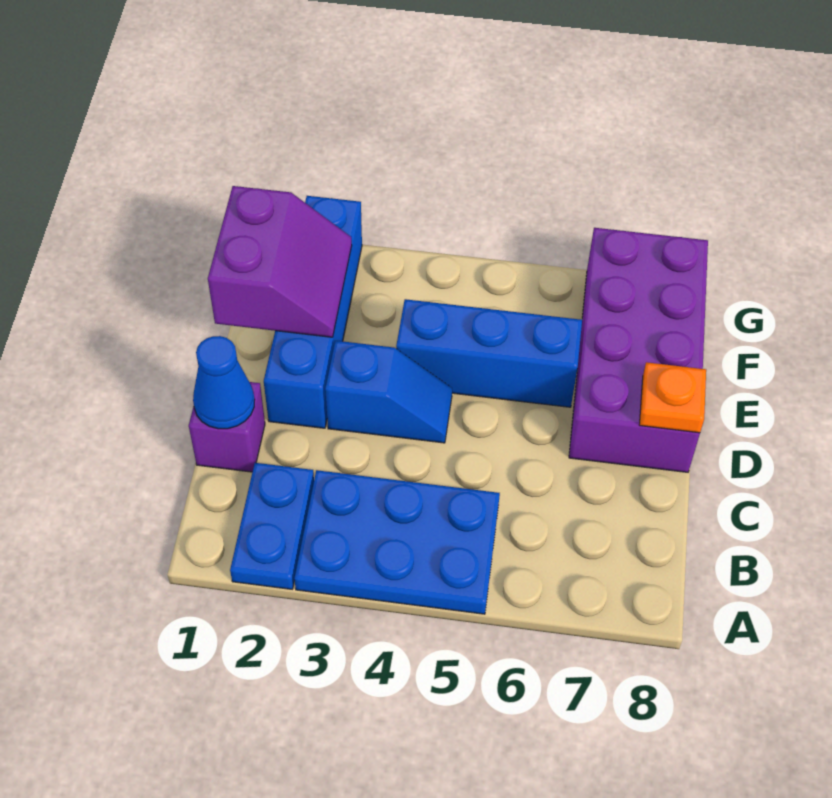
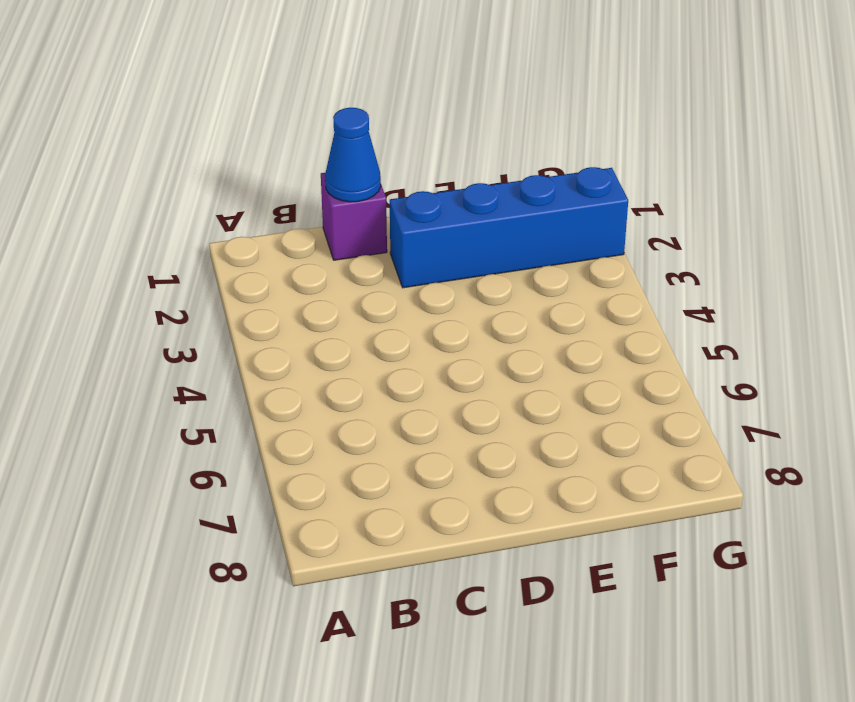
none -> blue 1x2 plate [230,463,314,589]
none -> blue 2x3 plate [294,470,500,614]

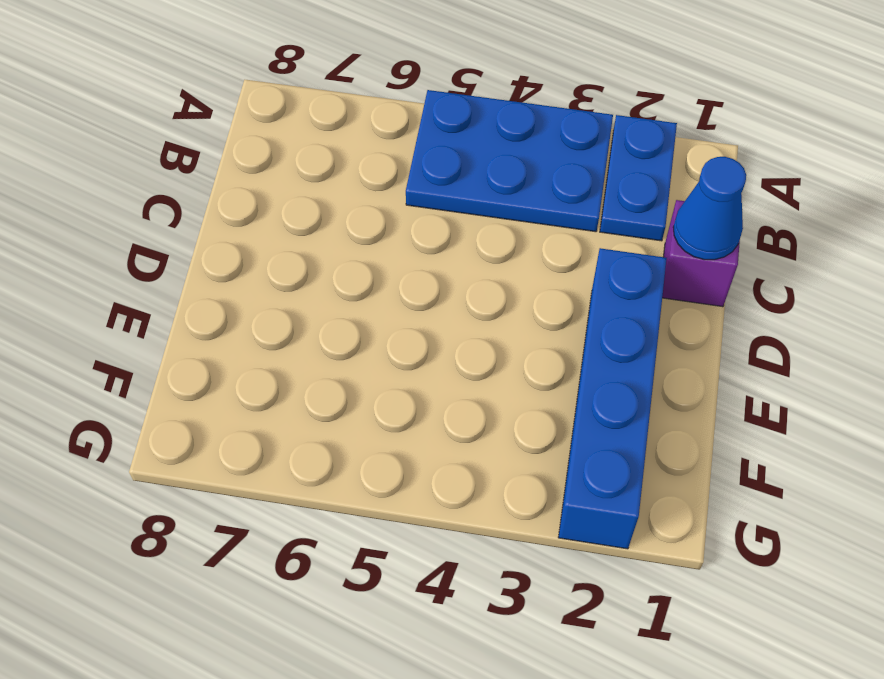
none -> blue 1x2 slope [325,341,452,443]
none -> purple 2x4 brick [569,228,708,472]

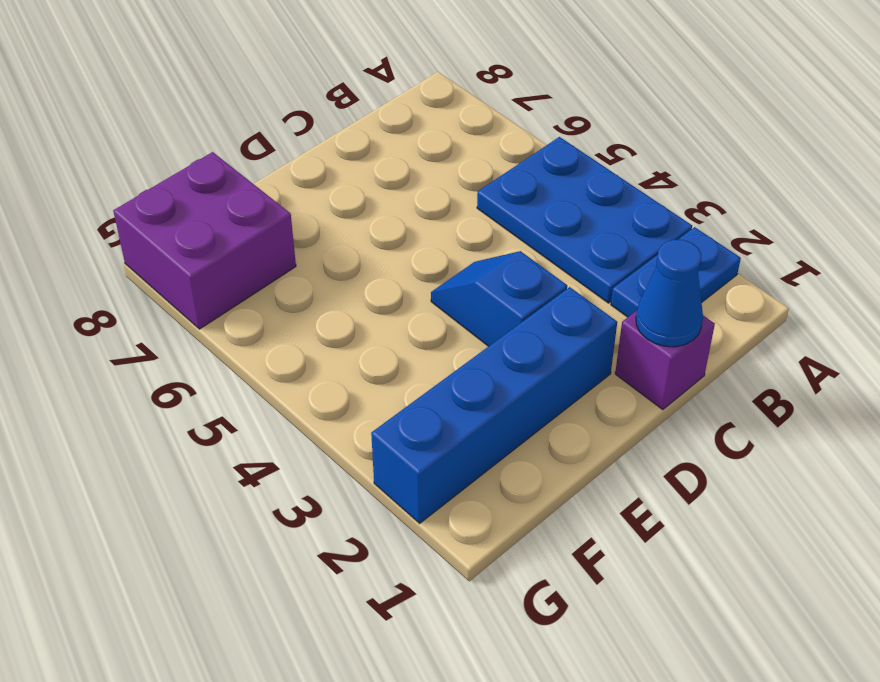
purple 2x2 brick [113,152,296,329] -> purple 2x4 brick [569,228,708,472]
none -> blue 1x3 brick [396,299,582,407]
none -> orange 1x1 plate [640,362,706,433]

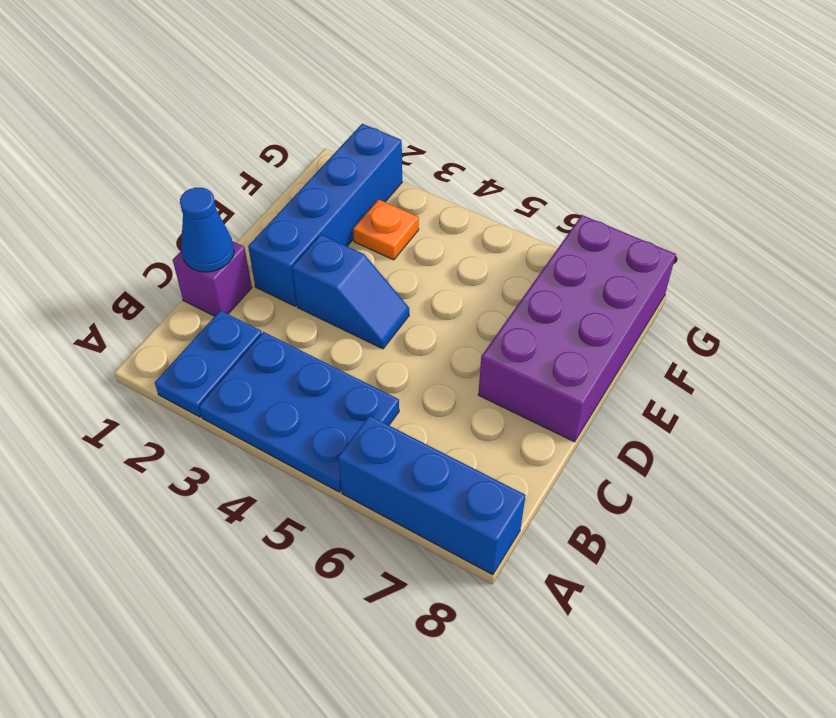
blue 1x3 brick [338,416,526,575] -> blue 1x3 brick moved to [396,299,582,407]
orange 1x1 plate [353,199,419,260] -> orange 1x1 plate moved to [640,362,706,433]
none -> purple 2x2 slope [208,186,352,337]

